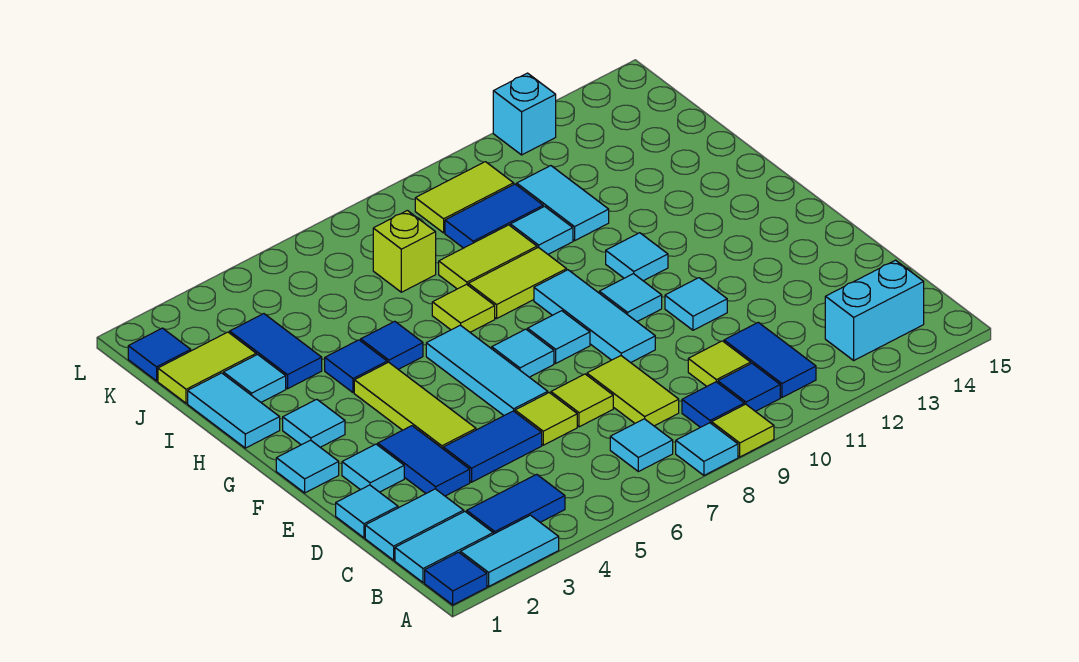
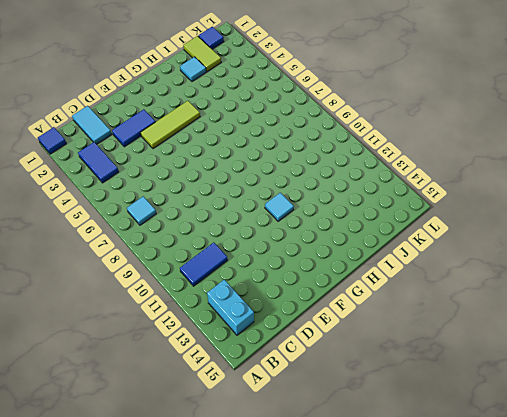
none -> cyan 1x2 tile [460,515,559,586]
none -> cyan 1x1 tile [676,423,738,475]
none -> lime 1x1 tile [712,404,774,457]
none -> cyan 1x2 tile [395,511,493,583]

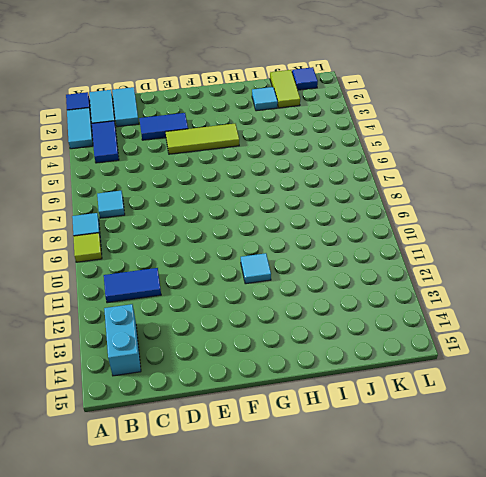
none -> blue 1x1 tile [682,382,744,427]
none -> blue 1x1 tile [718,363,780,411]
none -> lime 1x2 tile [587,356,679,426]
none -> lime 1x1 tile [688,341,751,386]

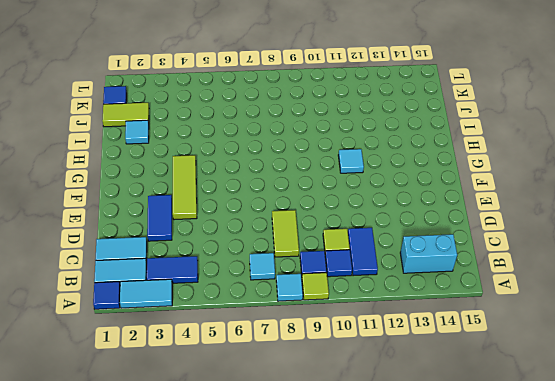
none -> cyan 1x1 tile [336,485,398,538]
none -> blue 1x2 tile [443,411,542,482]
none -> lime 1x1 tile [515,393,577,445]
none -> lime 1x1 tile [551,374,613,427]

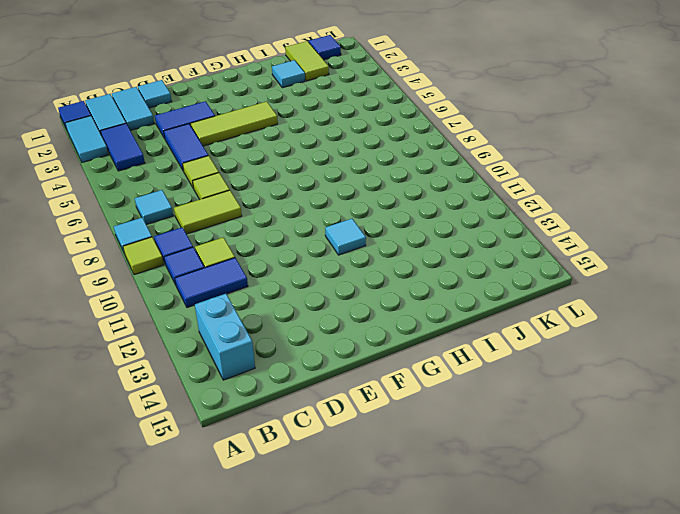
none -> cyan 1x1 tile [342,444,404,492]
none -> cyan 1x3 tile [426,325,548,415]
none -> cyan 1x3 tile [534,270,655,363]
none -> cyan 1x1 tile [665,278,727,330]

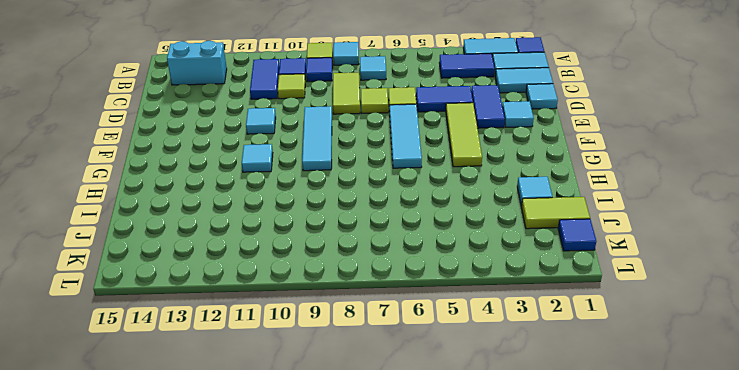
none -> cyan 1x1 tile [276,440,339,493]
none -> cyan 1x1 tile [492,329,554,377]
none -> cyan 1x1 tile [528,311,590,363]
none -> cyan 1x1 tile [599,274,662,321]

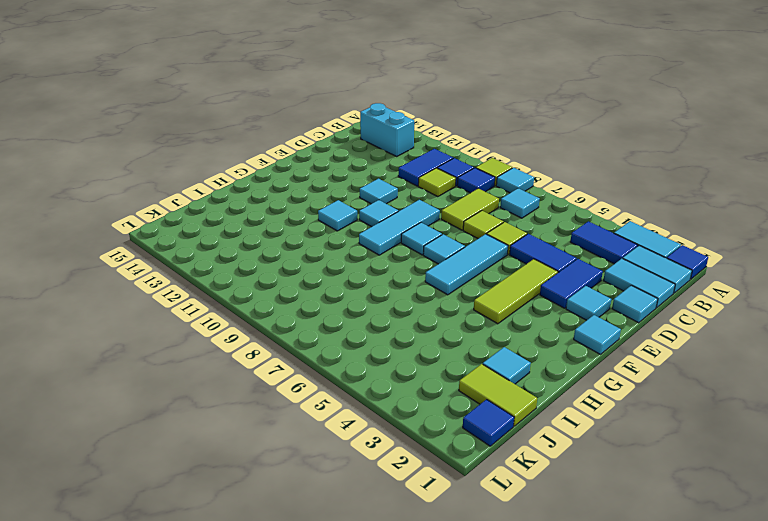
none -> cyan 1x1 tile [283,399,345,447]
none -> cyan 1x2 tile [188,373,280,448]
none -> blue 1x1 tile [325,340,387,393]
none -> blue 1x1 tile [361,321,423,369]

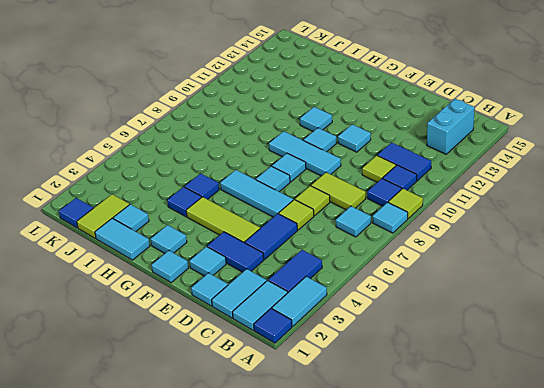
none -> lime 1x1 tile [432,284,495,332]
none -> lime 1x2 tile [468,247,567,319]
none -> blue 1x2 tile [230,314,322,389]
none -> lime 1x2 tile [439,225,537,289]

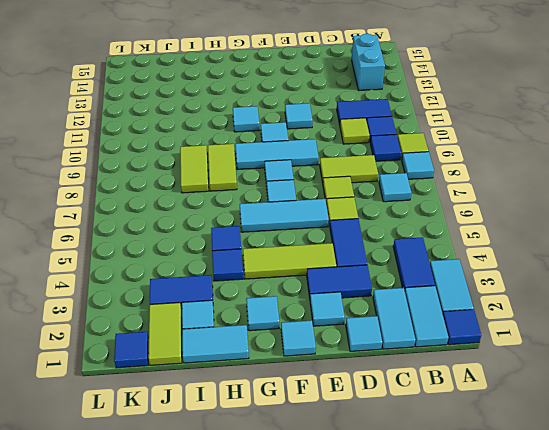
none -> lime 1x1 tile [432,284,495,332]
none -> cyan 1x1 tile [510,206,573,254]
none -> cyan 1x2 tile [517,166,609,241]
none -> lime 1x1 brick [373,210,436,292]

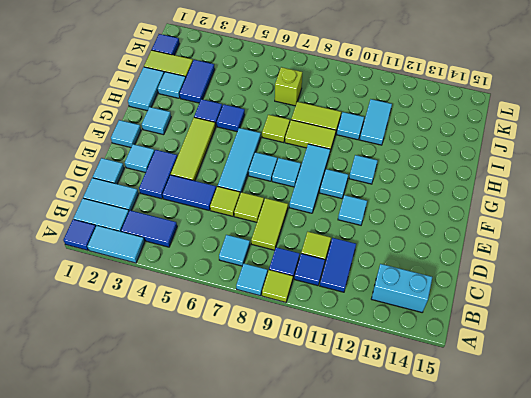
none -> blue 1x2 tile [445,184,543,248]
none -> lime 1x2 tile [415,162,514,233]
none -> cyan 1x1 brick [493,73,556,155]

